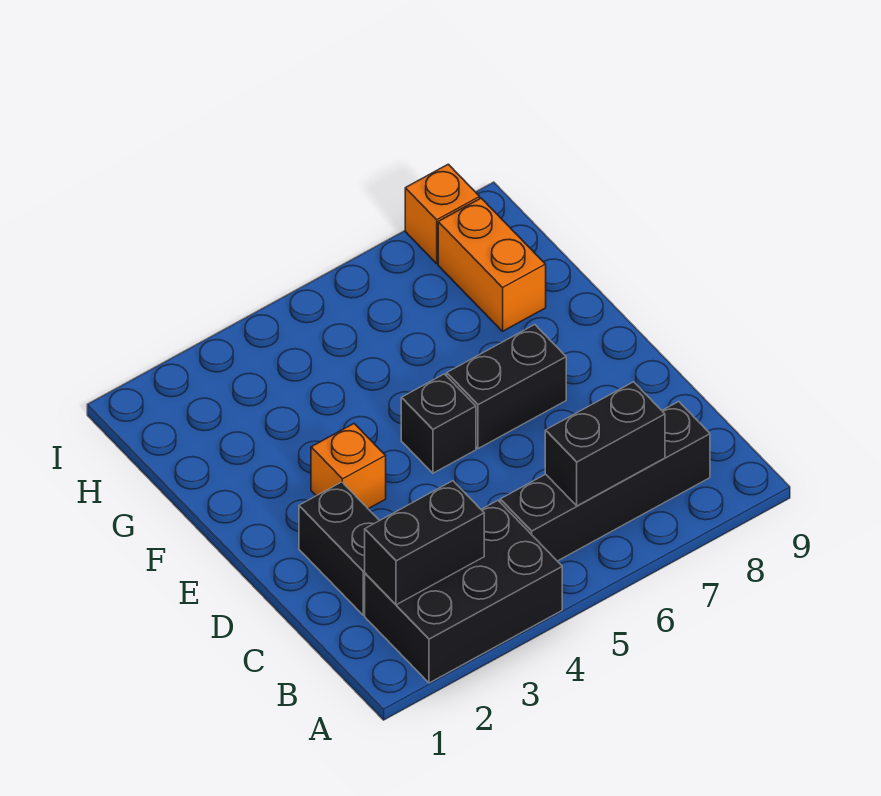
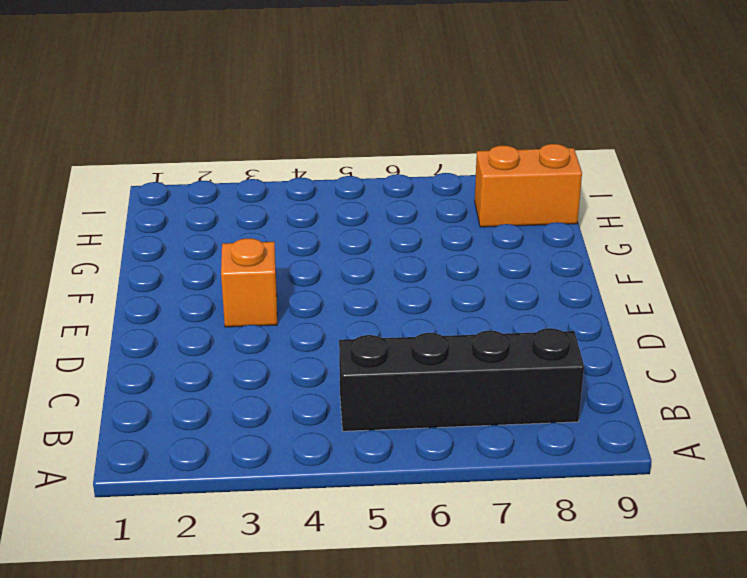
orange 1x2 brick [475,144,582,227] -> orange 1x2 brick turned to [438,198,546,331]
none -> black 2x3 brick [365,501,562,683]
none -> black 1x2 brick [299,482,379,615]

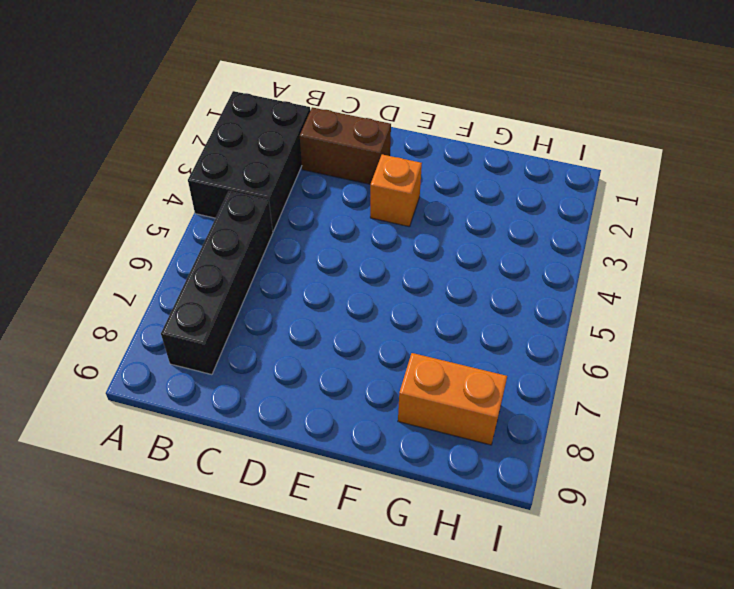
brown 1x2 brick [300,107,391,184] -> black 1x2 brick [299,482,379,615]
none -> black 1x1 brick [401,374,476,473]
none -> black 1x2 brick [447,325,566,449]

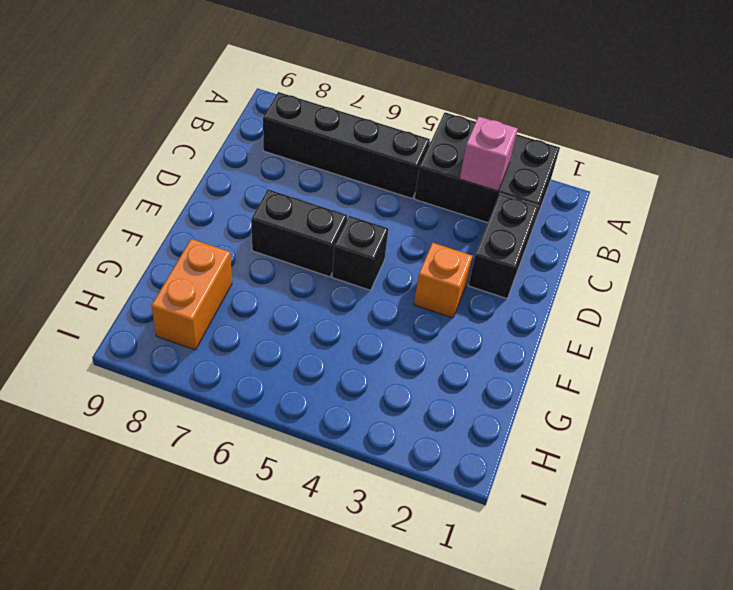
pink 1x1 brick [460,117,518,191] -> black 1x2 brick [365,481,484,605]
none -> orange 1x1 brick [405,164,480,263]
none -> black 1x2 brick [545,382,665,506]

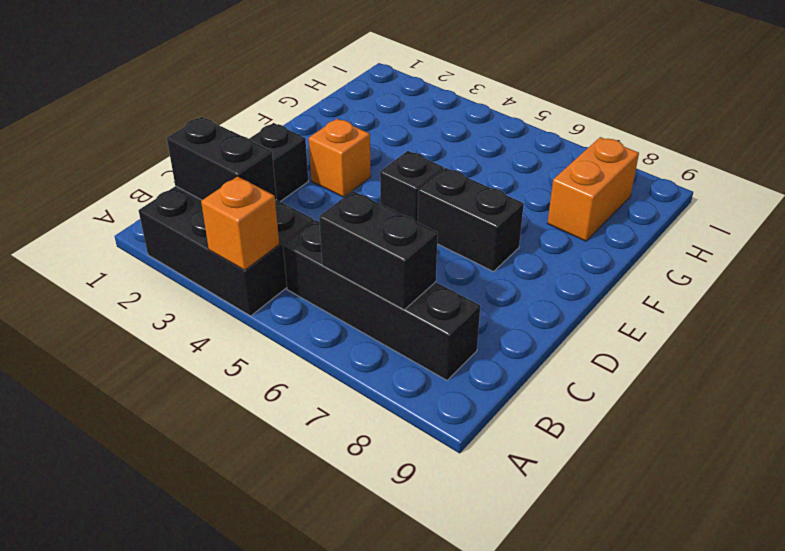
orange 1x1 brick [201,176,279,270] -> orange 1x1 brick moved to [405,164,480,263]

